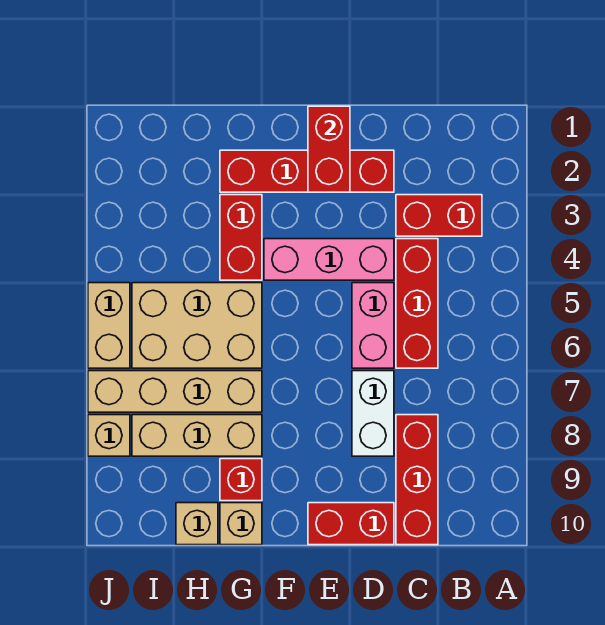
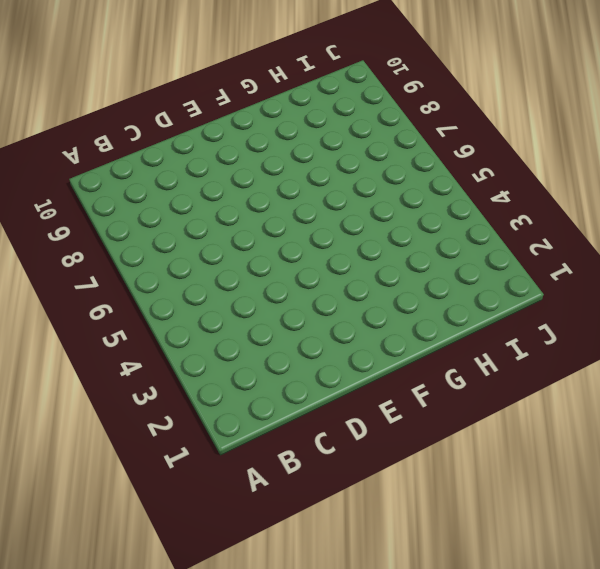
none -> red 1x2 brick [396,195,482,236]
none -> red 1x3 brick [396,239,438,368]
none -> red 1x3 brick [396,415,438,545]

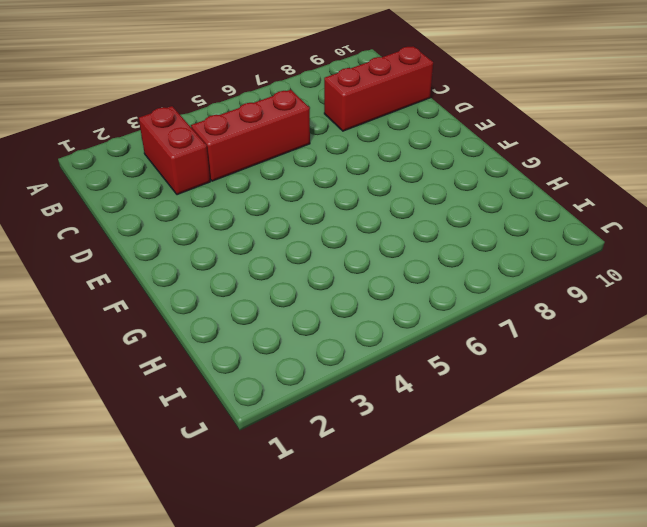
none -> red 1x4 brick [220,150,394,192]
none -> pink 1x3 brick [264,239,394,280]
none -> pink 1x2 brick [352,283,394,368]

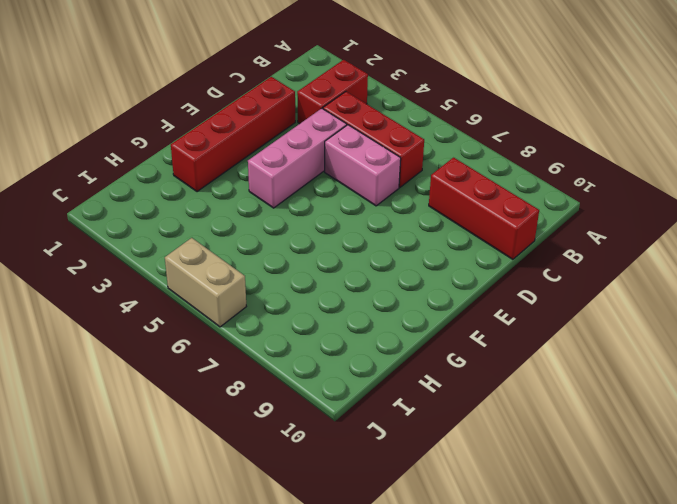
none -> white 1x2 brick [352,371,394,456]
none -> red 1x2 brick [308,503,394,545]
none -> red 1x2 brick [220,195,262,280]

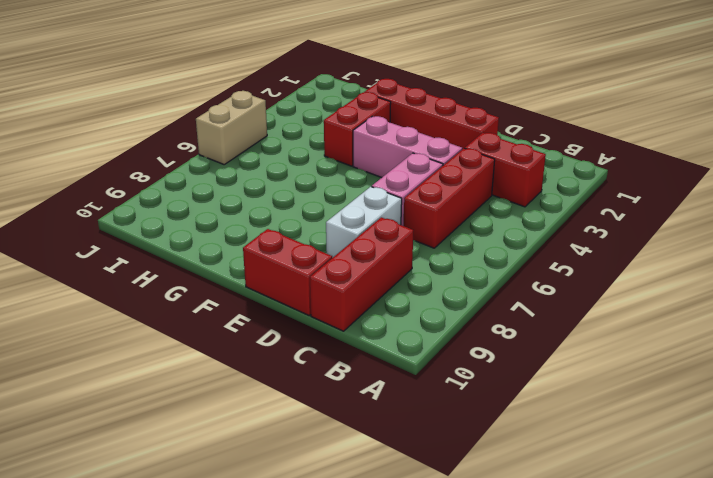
none -> tan 2x3 brick [132,283,262,368]
none -> tan 1x4 brick [88,371,262,412]
none -> tan 1x3 brick [132,415,262,456]

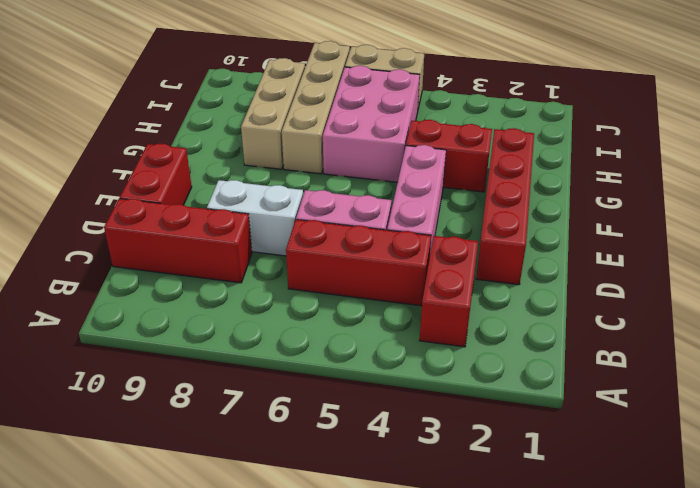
pink 2x3 brick [323,66,420,182] -> tan 2x3 brick [132,283,262,368]
none -> red 1x1 brick [220,459,262,501]
none -> tan 1x1 brick [220,503,262,545]
none -> tan 1x1 brick [176,503,218,545]

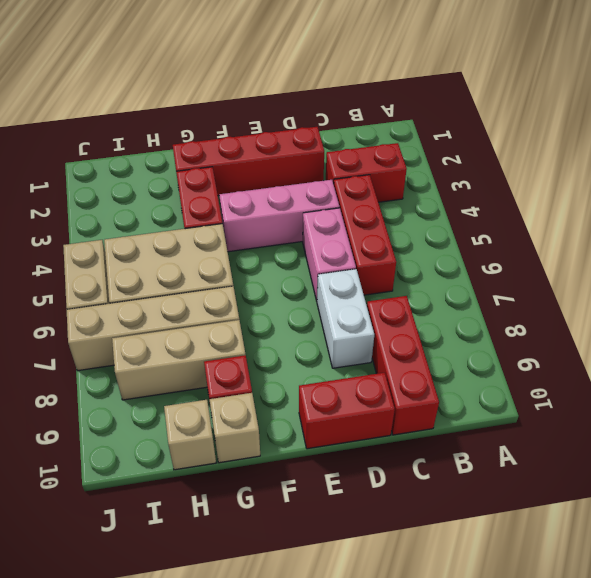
none -> tan 1x1 brick [88,415,130,456]
none -> red 1x2 brick [308,106,350,192]

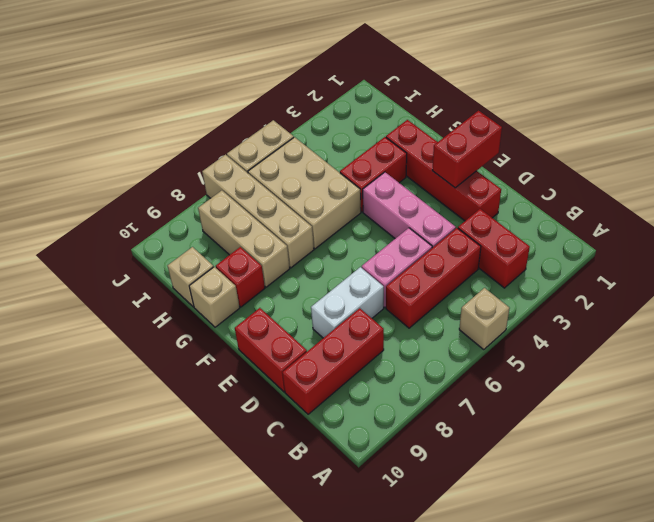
tan 1x1 brick [459,288,510,350] -> tan 1x1 brick moved to [88,415,130,456]

